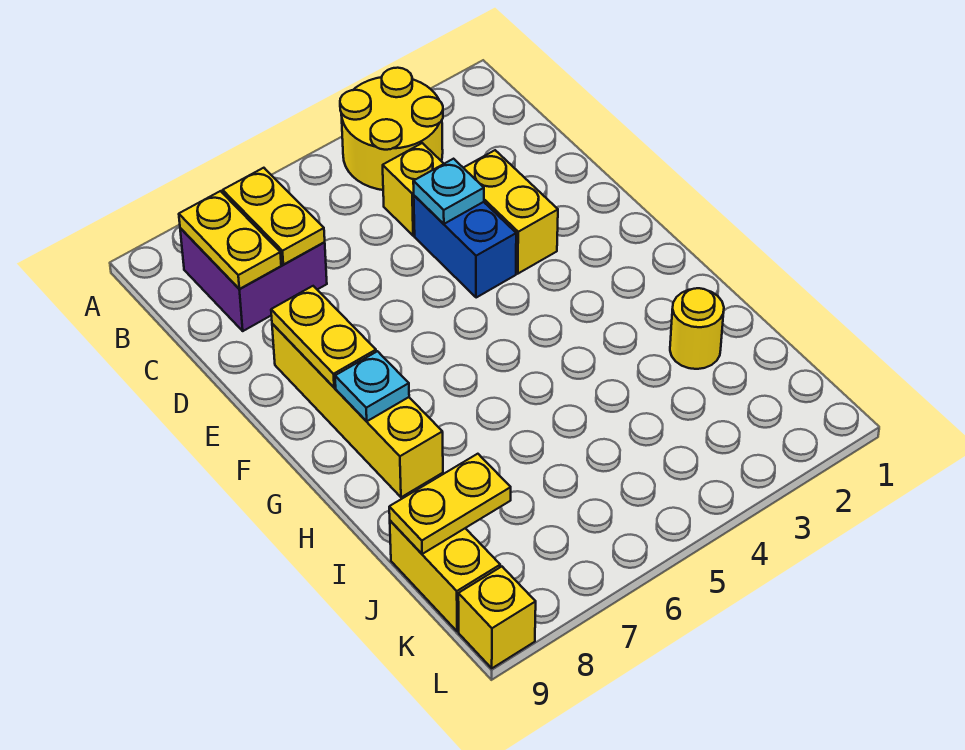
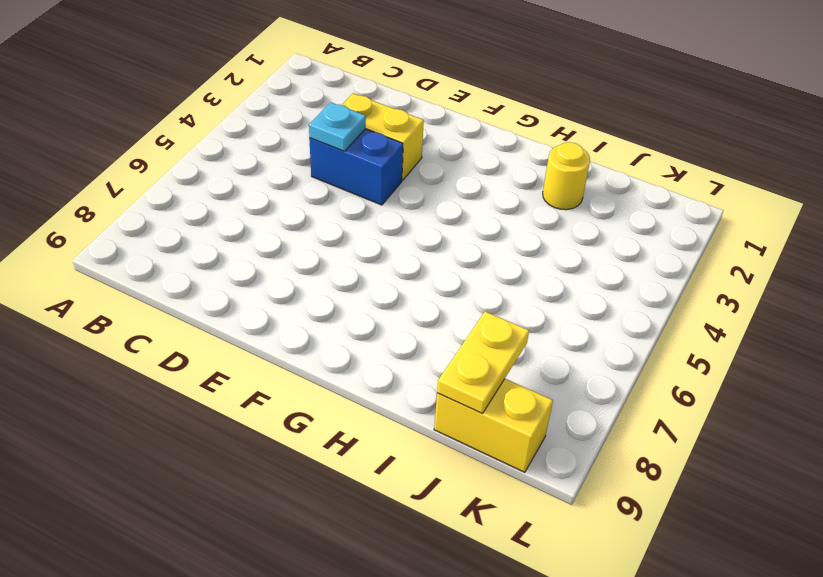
none -> yellow 2x2 round brick [340,68,443,190]
none -> purple 2x2 brick [180,228,327,331]
none -> yellow 1x1 brick [383,143,444,236]

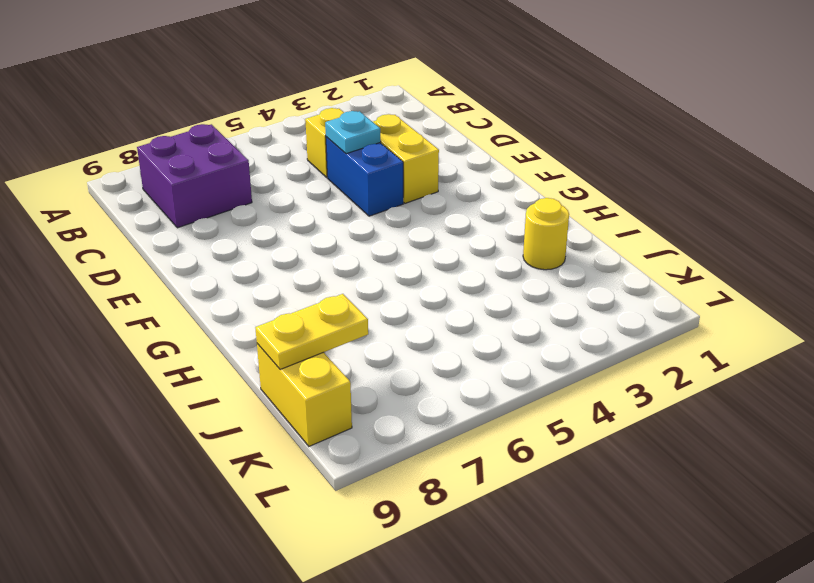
none -> yellow 2x2 round brick [340,68,443,190]
none -> yellow 1x4 brick [272,324,443,497]
none -> yellow 1x1 brick [458,567,536,668]

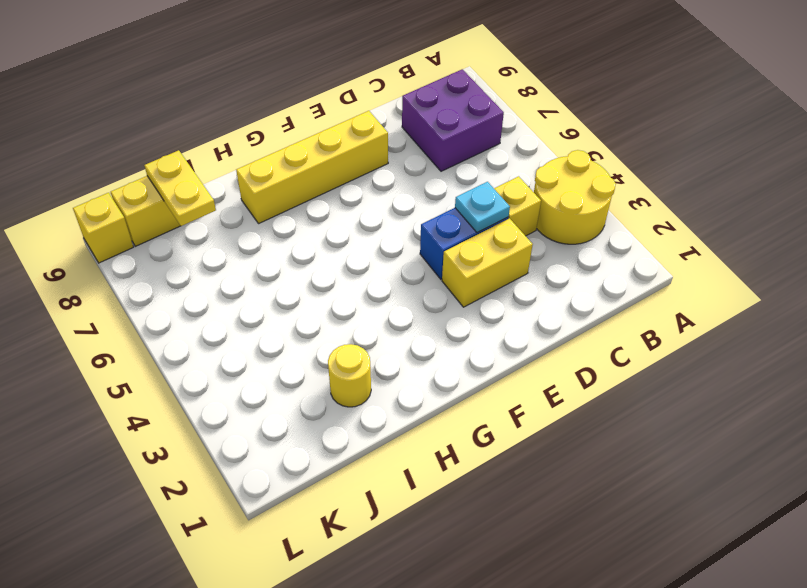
none -> yellow 1x2 plate [223,168,325,265]
none -> yellow 1x2 plate [179,191,281,289]
none -> yellow 1x2 plate [271,286,376,388]

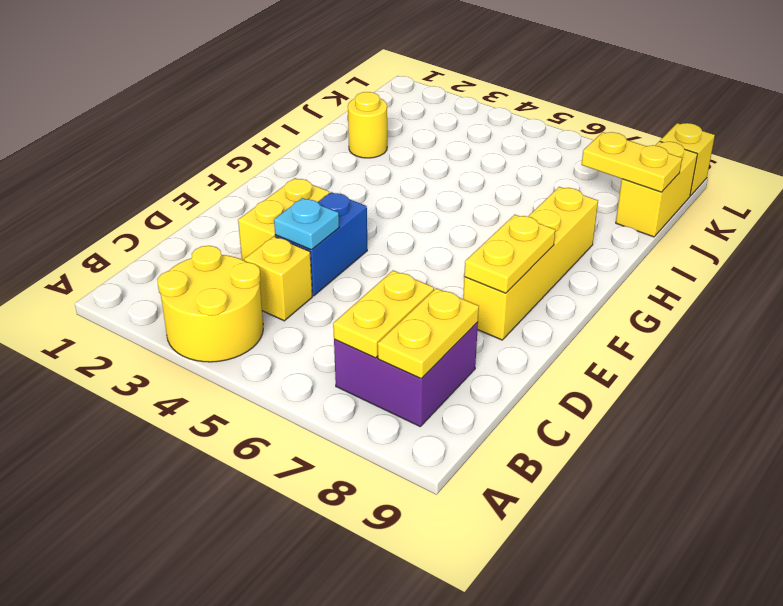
none -> cyan 1x1 plate [335,351,409,421]

